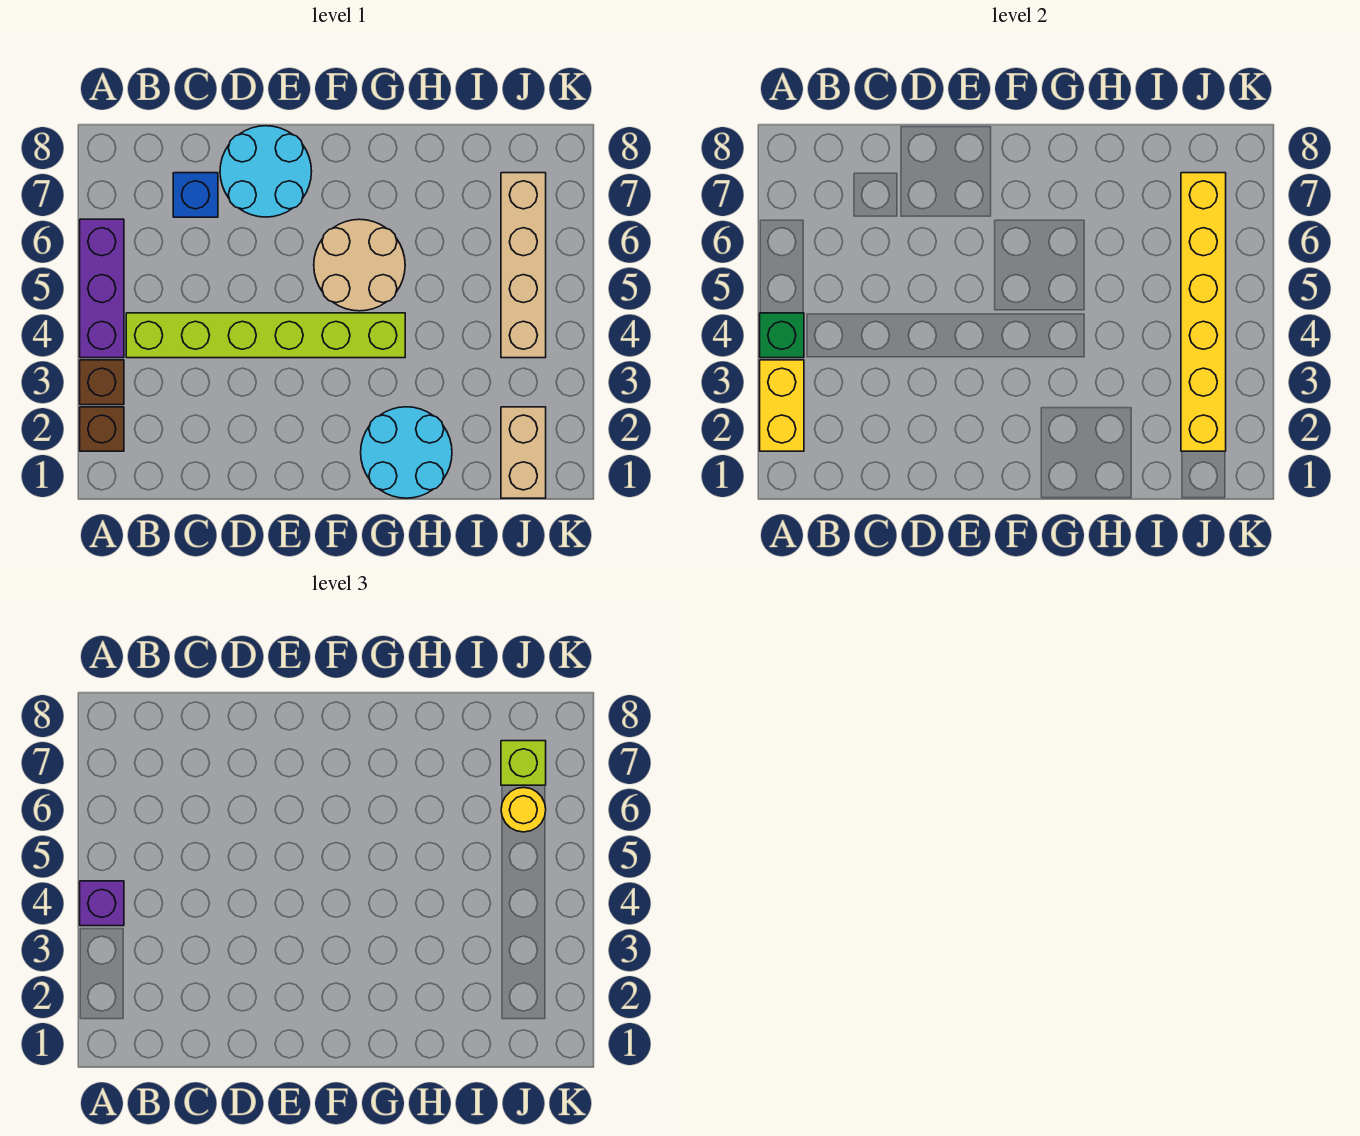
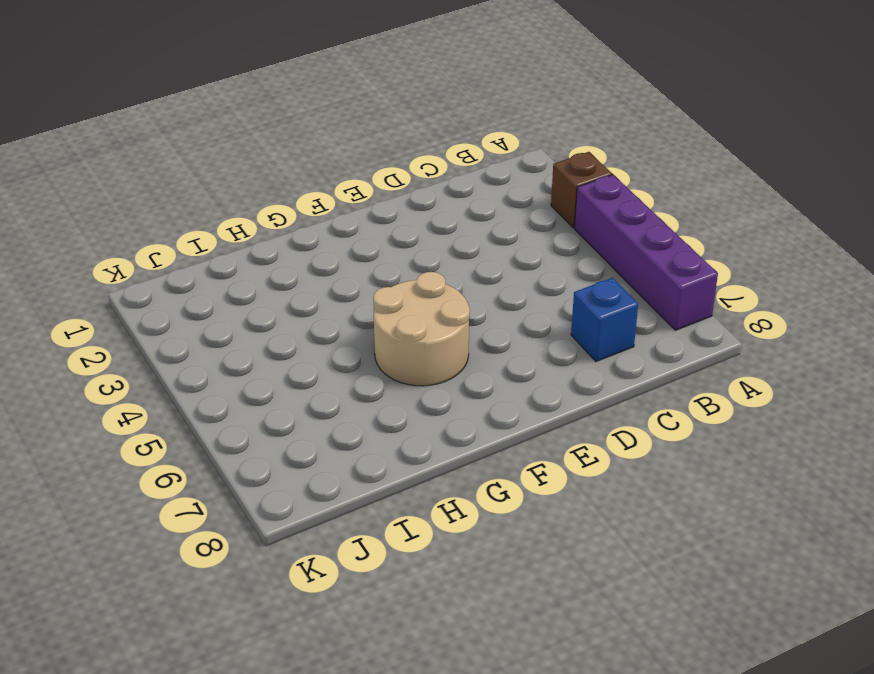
purple 1x4 brick [575,175,718,330] -> purple 1x3 brick [80,219,124,358]
none -> brown 1x1 brick [80,407,124,451]
none -> lime 1x6 brick [126,313,405,358]
none -> cyan 2x2 round brick [220,126,312,217]

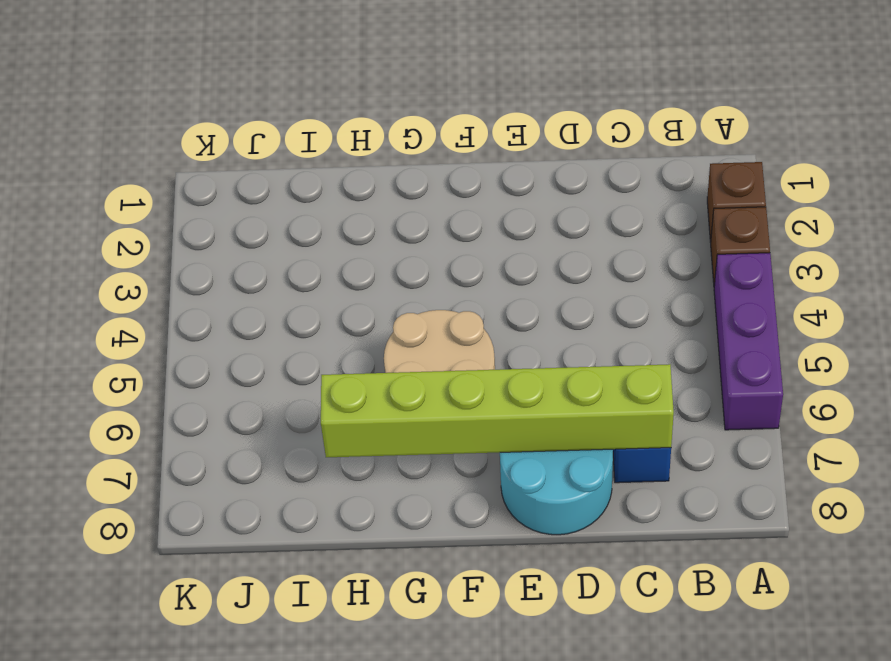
lime 1x6 brick [321,364,674,457] -> lime 1x6 brick moved to [126,313,405,358]
none -> cyan 2x2 round brick [361,407,452,498]
none -> tan 1x2 brick [501,407,546,498]
none -> tan 1x4 brick [501,173,546,358]

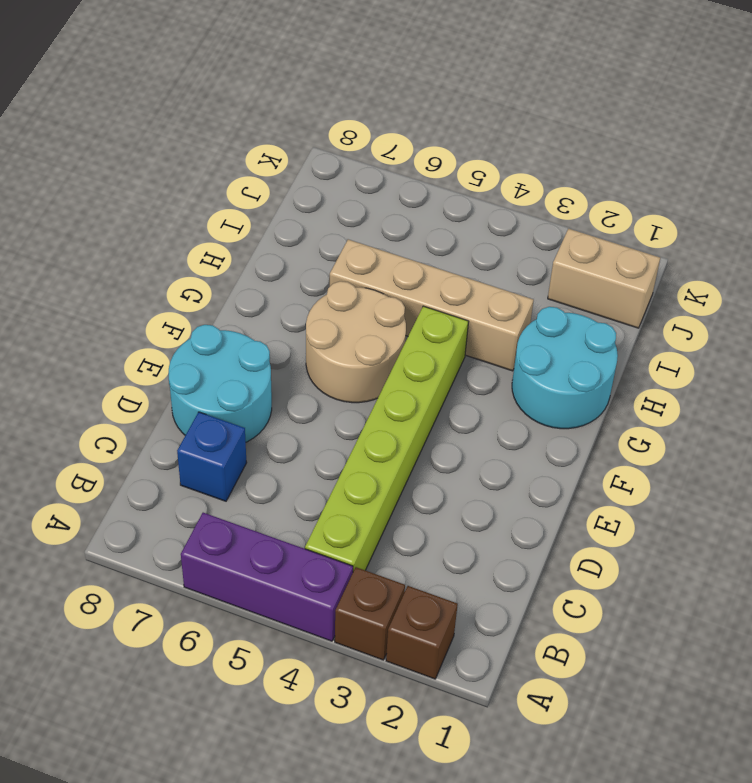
tan 1x4 brick [330,239,534,371] -> tan 1x4 brick moved to [501,173,546,358]
none -> yellow 1x2 brick [760,360,804,451]
none -> green 1x1 brick [760,313,804,358]
none -> yellow 1x6 brick [1181,173,1226,451]

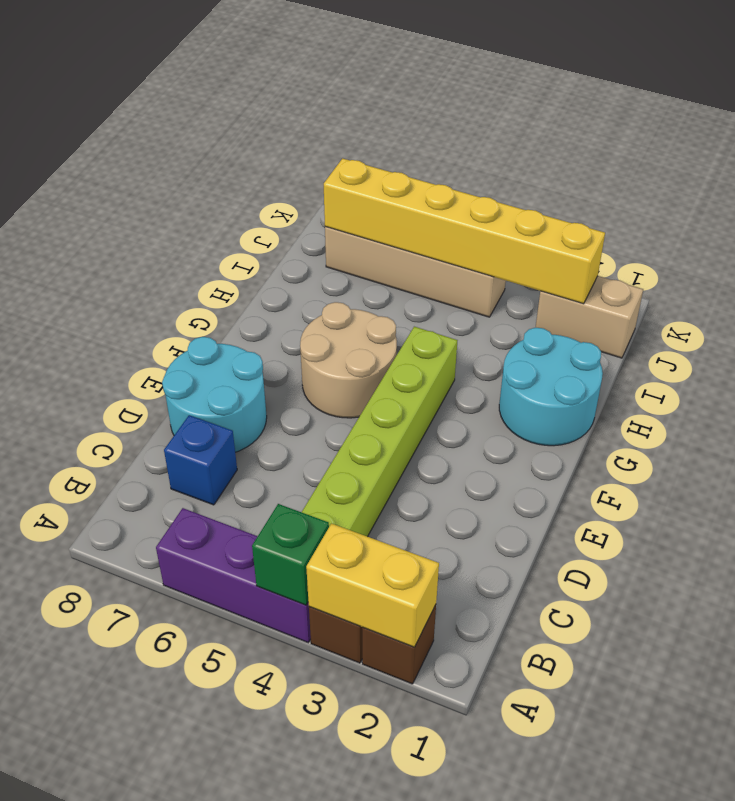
none -> purple 1x1 brick [80,881,124,926]
none -> yellow 1x1 round brick [501,788,546,832]
none -> lime 1x1 brick [501,741,546,785]

